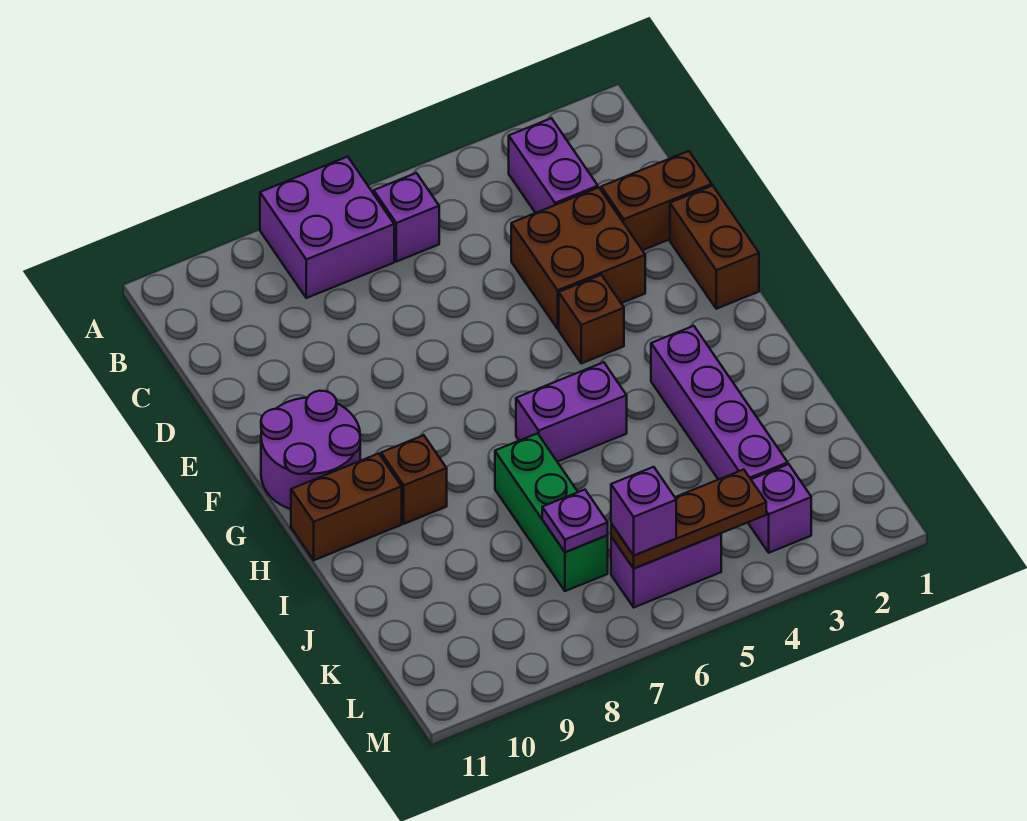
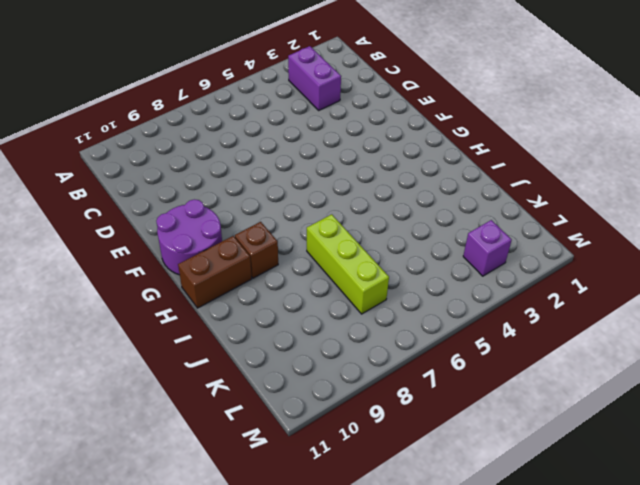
lime 1x3 brick [307,214,389,314] -> green 1x3 brick [495,433,608,591]
none -> purple 2x2 brick [260,157,394,298]
none -> purple 1x1 brick [374,173,439,262]
none -> brown 1x2 brick [601,151,712,250]

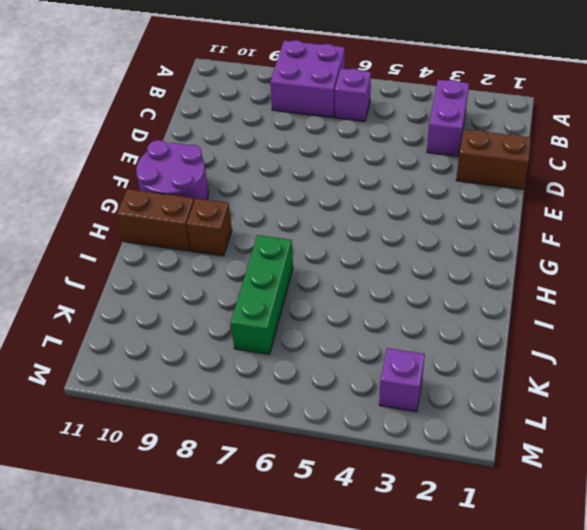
none -> brown 2x2 brick [511,188,645,329]
none -> brown 1x2 brick [670,186,759,309]
none -> brown 1x1 brick [559,275,624,363]

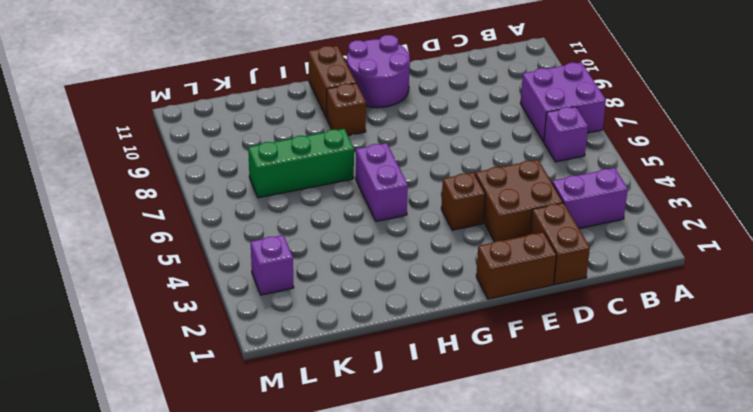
none -> purple 1x4 brick [651,326,788,480]
none -> purple 1x2 brick [611,533,721,607]
none -> purple 1x1 plate [542,490,608,552]

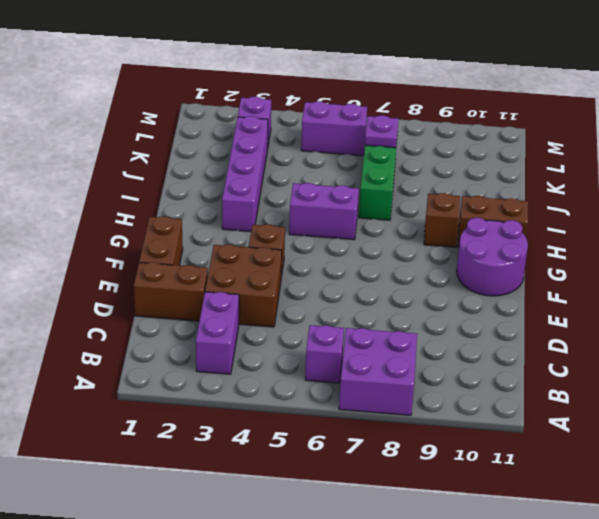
none -> brown 1x3 plate [611,469,766,568]
none -> purple 1x1 brick [611,467,676,555]

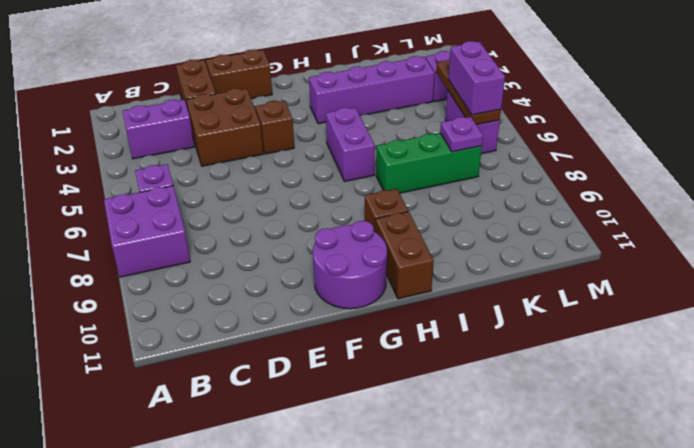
purple 1x2 brick [448,41,505,115] -> purple 1x1 brick [611,467,676,555]

